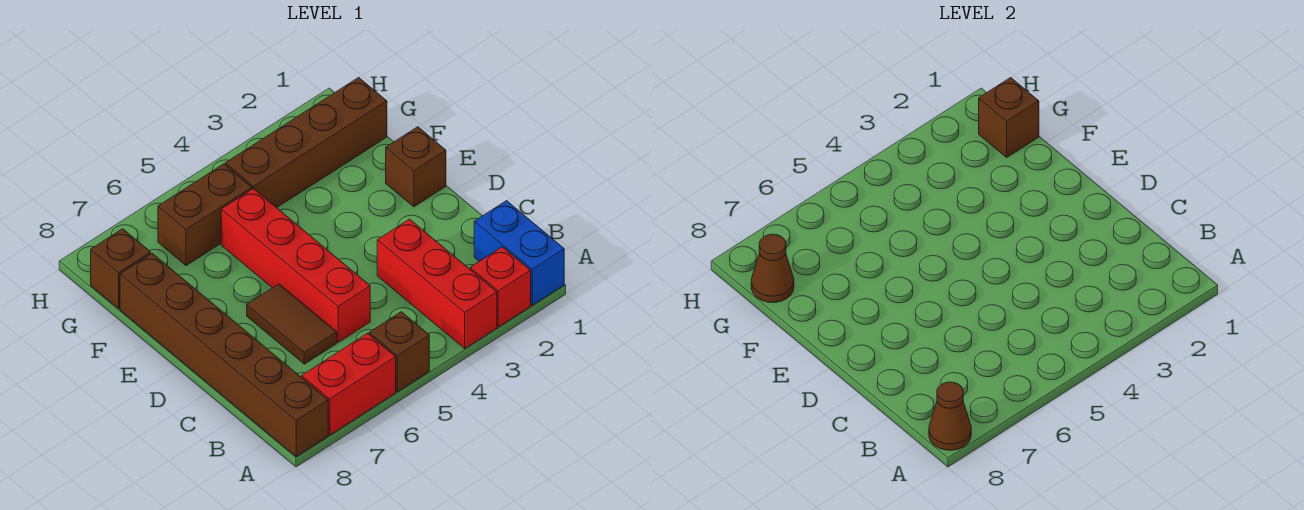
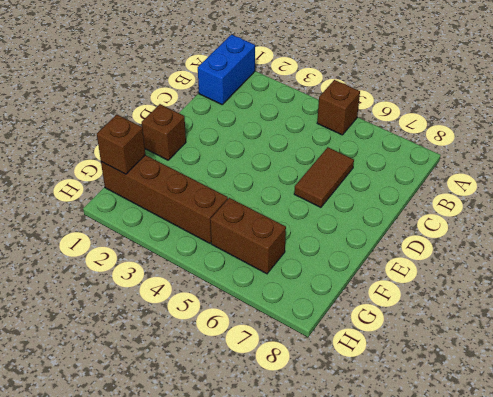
none -> red 1x1 brick [470,247,531,327]
none -> red 1x3 brick [377,219,497,348]
none -> red 1x2 brick [302,333,396,435]

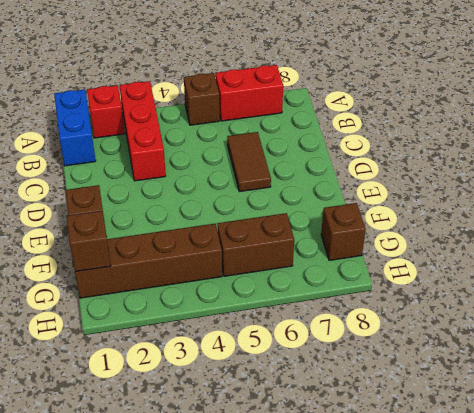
none -> brown 1x6 brick [120,253,328,456]
none -> red 1x4 brick [221,189,370,342]
none -> brown 1x1 cone [929,382,971,450]

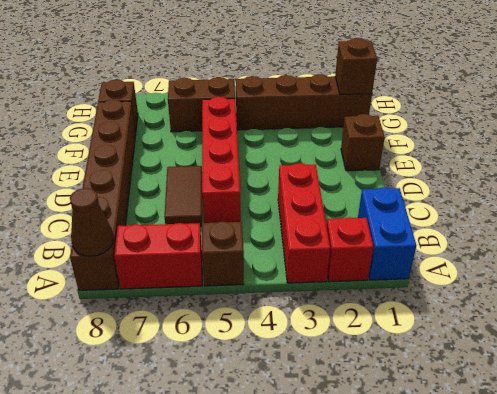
none -> brown 1x1 cone [751,234,794,303]

